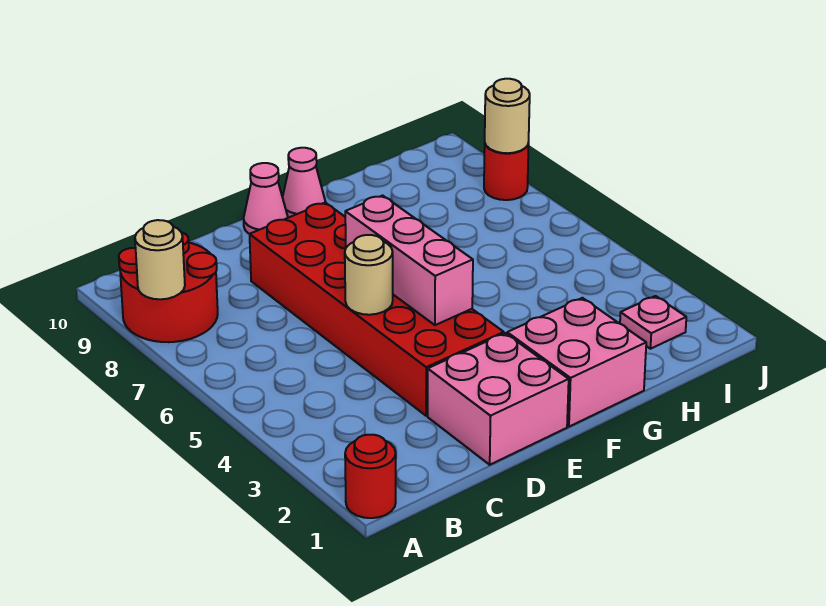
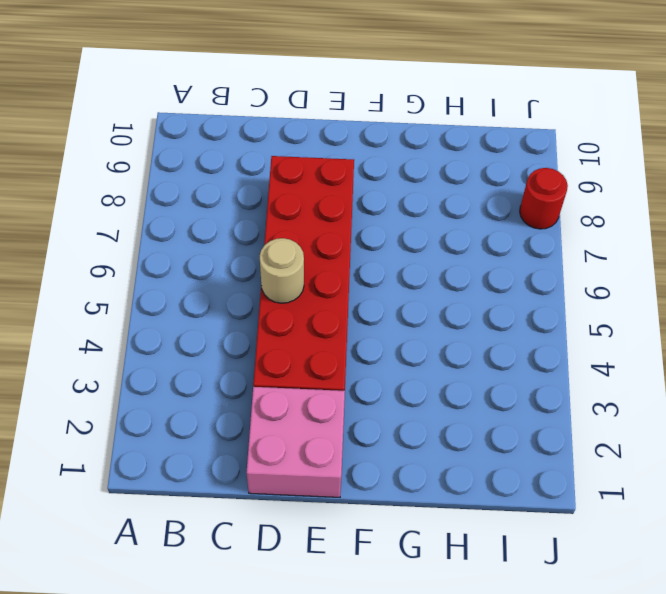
none -> red 1x1 round brick [345,435,396,518]
none -> red 2x2 round brick [119,232,218,342]
none -> pink 1x1 cone [244,163,288,234]

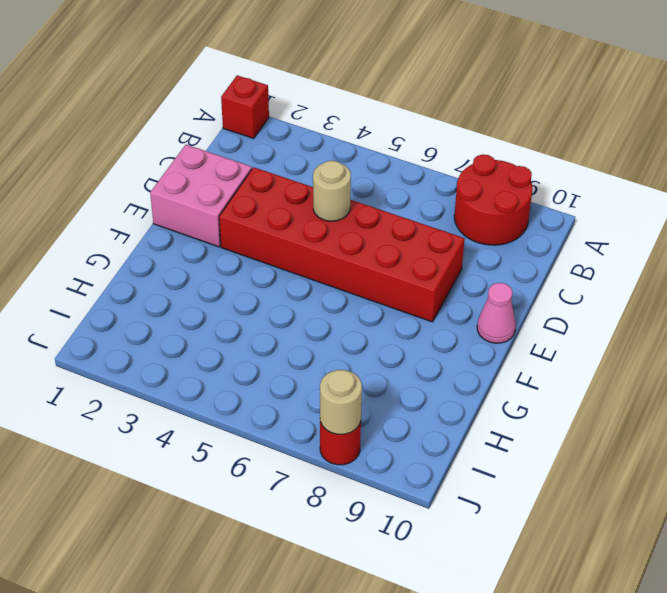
red 1x1 brick [221,75,269,138] -> red 1x1 round brick [345,435,396,518]
none -> pink 2x2 brick [507,298,646,427]
none -> pink 1x1 cone [283,148,325,218]
none -> pink 1x1 plate [620,296,686,349]

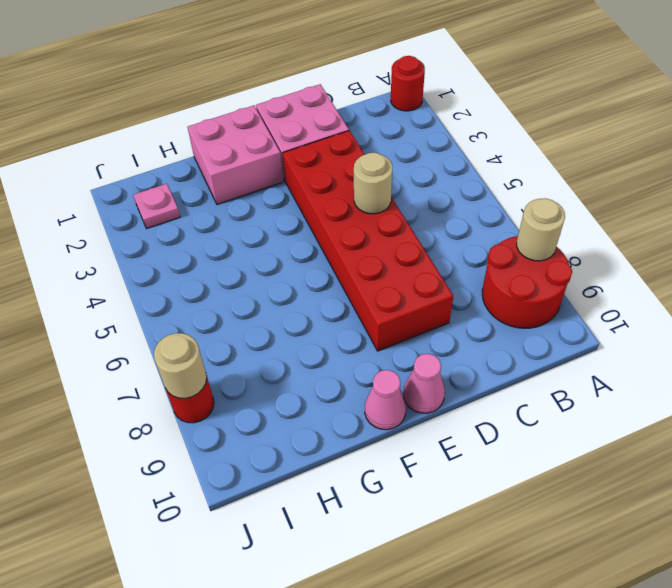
none -> pink 1x3 brick [345,196,473,325]

